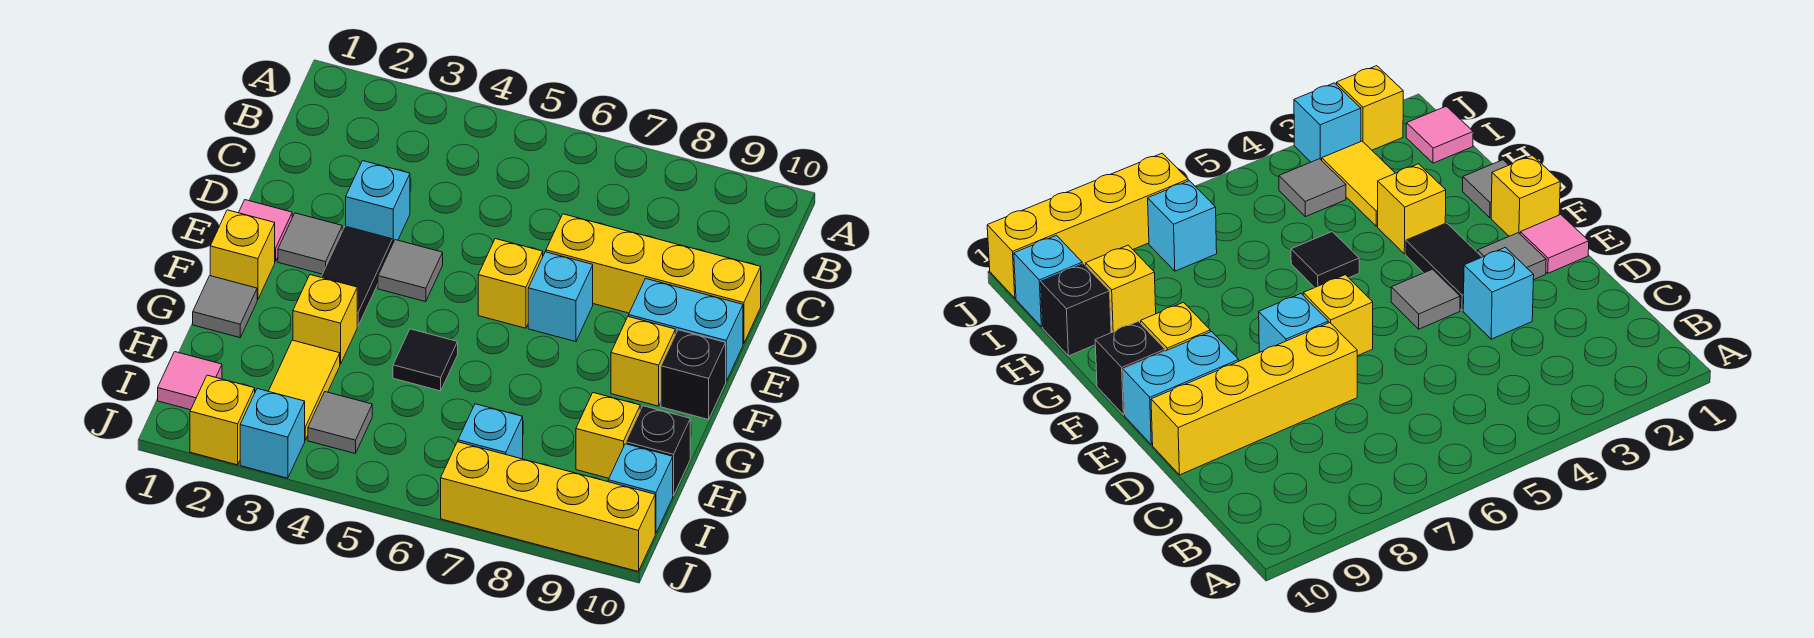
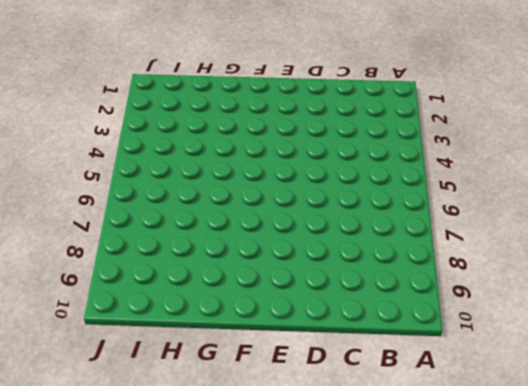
none -> cyan 1x1 brick [346,161,410,244]
none -> yellow 1x4 brick [546,214,761,344]
none -> pink 1x1 tile [239,200,292,262]

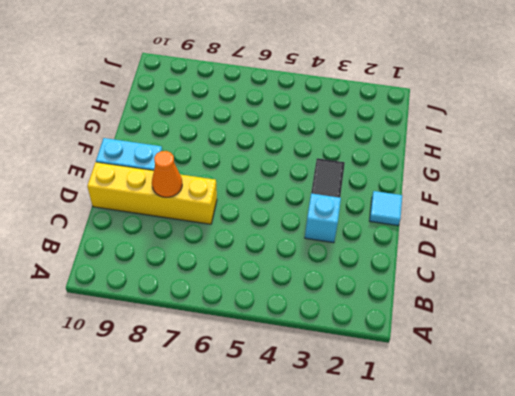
orange 1x1 cone [152,151,182,197] -> none
cyan 1x1 tile [370,191,402,226] -> pink 1x1 tile [239,200,292,262]
none -> grey 1x1 tile [278,213,342,274]
none -> grey 1x1 tile [378,240,443,302]
none -> yellow 1x1 brick [478,239,543,328]

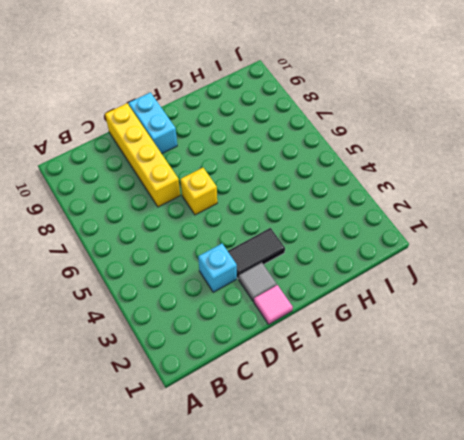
none -> grey 1x1 tile [378,240,443,302]
none -> cyan 1x1 brick [528,252,593,342]
none -> yellow 1x1 brick [210,210,275,300]

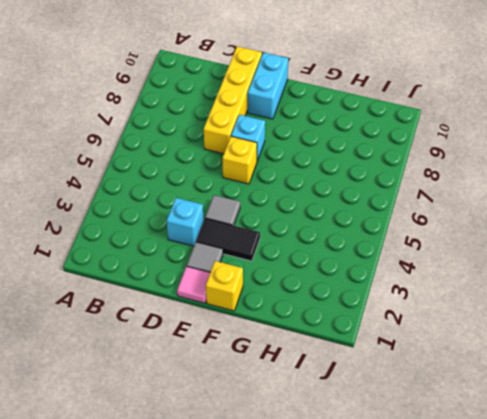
none -> yellow 1x1 brick [611,317,675,406]
none -> black 1x1 brick [661,330,726,420]
none -> grey 1x1 tile [193,276,257,338]

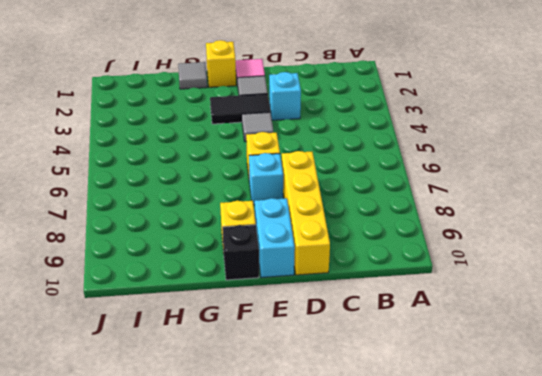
none -> yellow 1x1 brick [293,275,357,364]
none -> black 1x1 tile [393,329,458,391]
none -> yellow 1x2 tile [269,340,340,440]

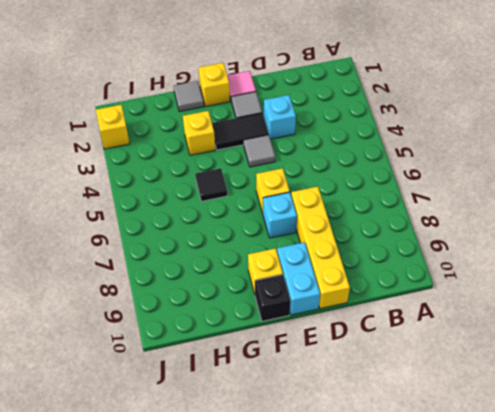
none -> yellow 1x2 tile [269,340,340,440]
none -> yellow 1x1 brick [576,393,640,478]
none -> black 1x1 brick [626,406,690,496]

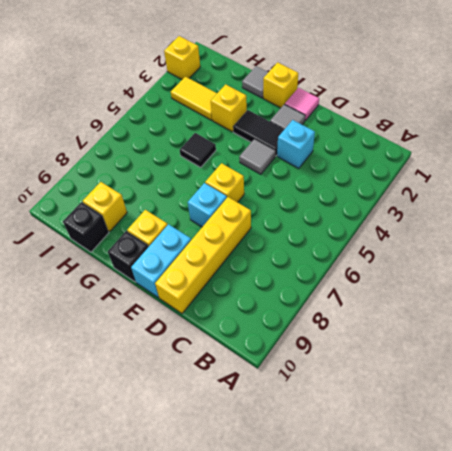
none -> pink 1x1 tile [158,352,222,410]
none -> grey 1x1 tile [308,392,372,453]
none -> cyan 1x1 brick [458,404,523,459]

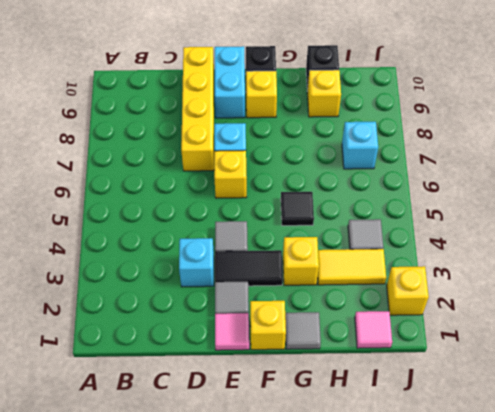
none -> cyan 1x1 brick [608,444,673,533]
none -> cyan 1x1 brick [240,389,305,478]
none -> yellow 1x4 brick [441,442,655,571]

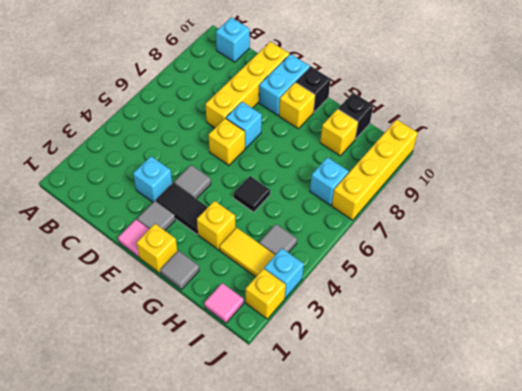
cyan 1x1 brick [216,17,250,62] -> cyan 1x1 brick moved to [608,444,673,533]

